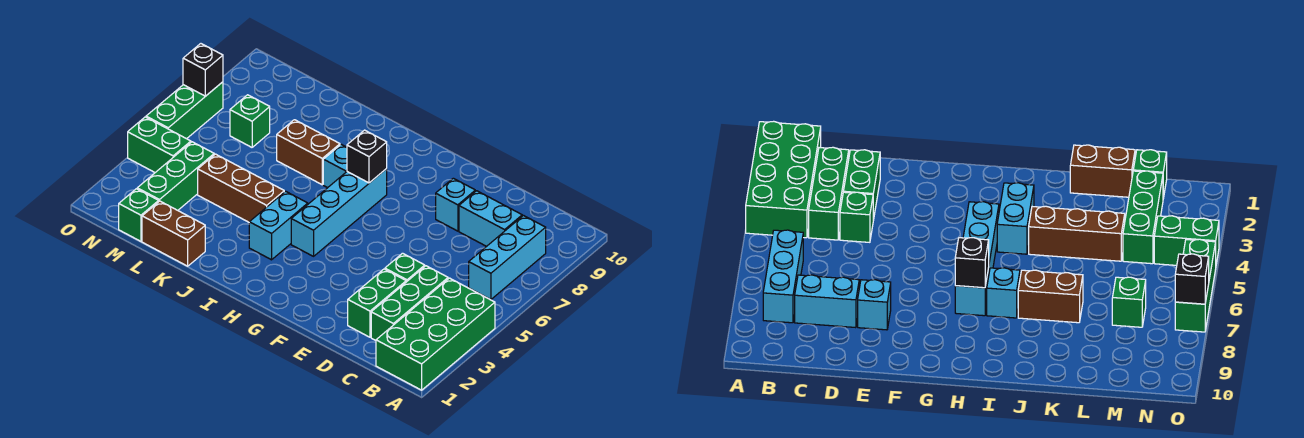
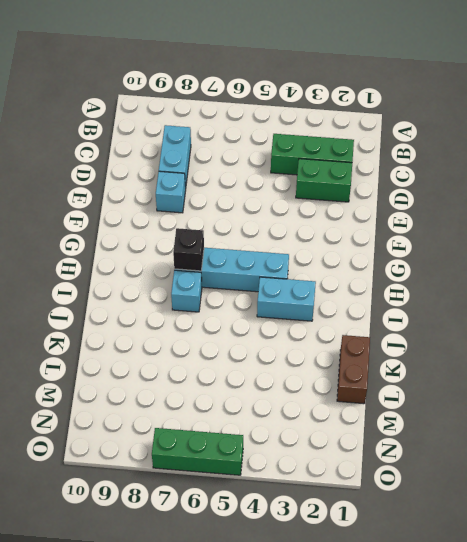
none -> green 2x4 brick [376,278,495,390]
none -> cyan 1x3 brick [469,216,546,300]
none -> green 1x1 brick [385,253,425,282]

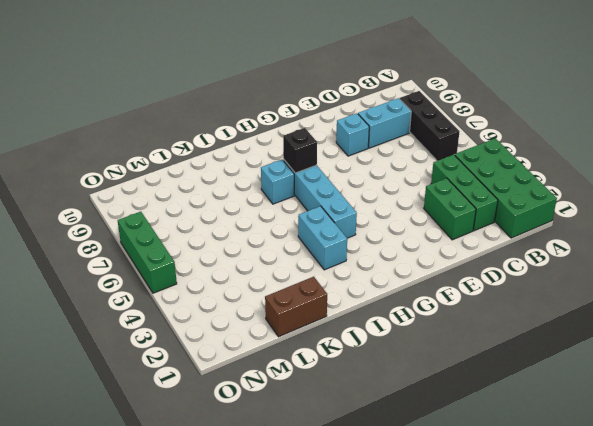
black 1x3 brick [400,91,460,161] -> cyan 1x3 brick [469,216,546,300]
none -> green 1x1 brick [385,253,425,282]
none -> brown 1x3 brick [198,154,284,222]
none -> brown 1x2 brick [277,120,340,185]

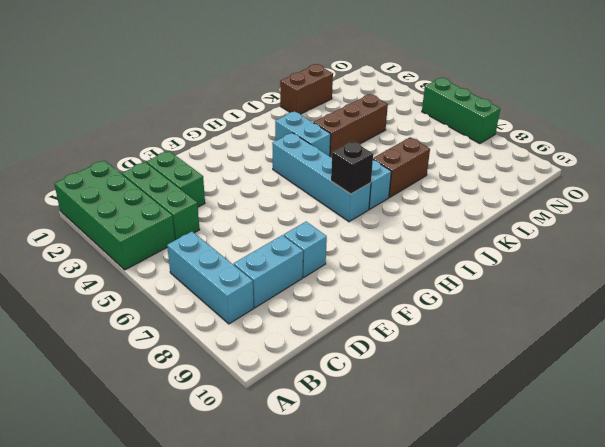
none -> green 1x1 brick [385,253,425,282]
none -> green 1x1 brick [119,189,159,241]
none -> green 1x3 brick [137,142,214,210]

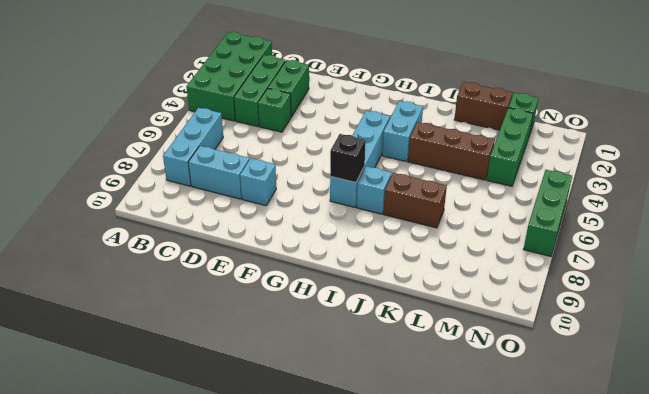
none -> green 1x1 brick [230,95,270,147]
none -> green 1x2 brick [128,117,191,172]
none -> black 1x1 brick [183,44,223,96]

